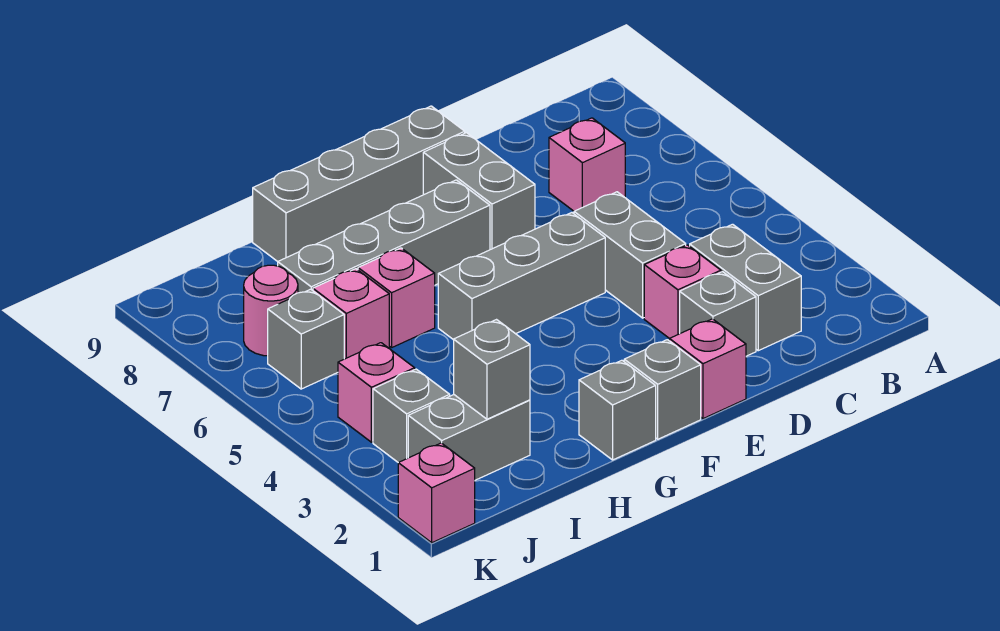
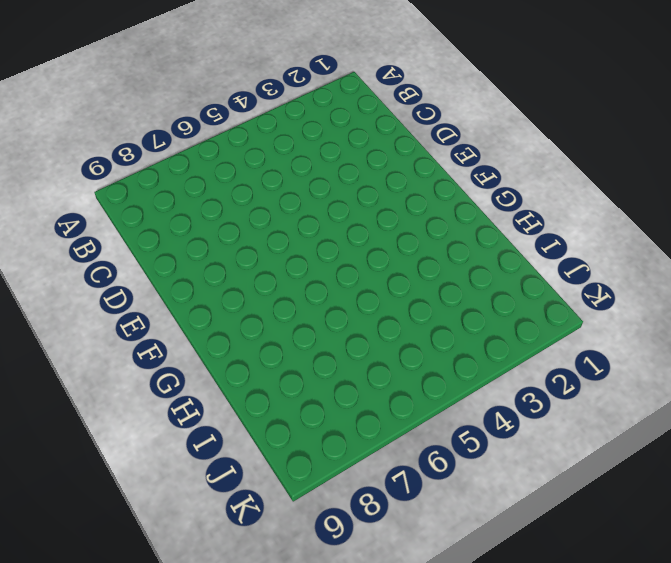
none -> grey 1x2 brick [690,224,801,351]
none -> pink 1x1 brick [549,118,625,211]
none -> grey 1x1 brick [680,272,756,356]

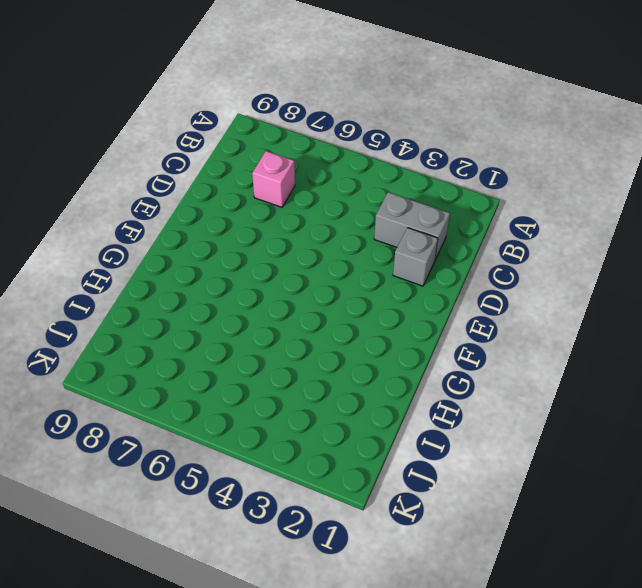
none -> pink 1x1 brick [644,245,721,339]
none -> grey 1x2 brick [574,192,686,318]
none -> pink 1x1 brick [670,319,746,419]

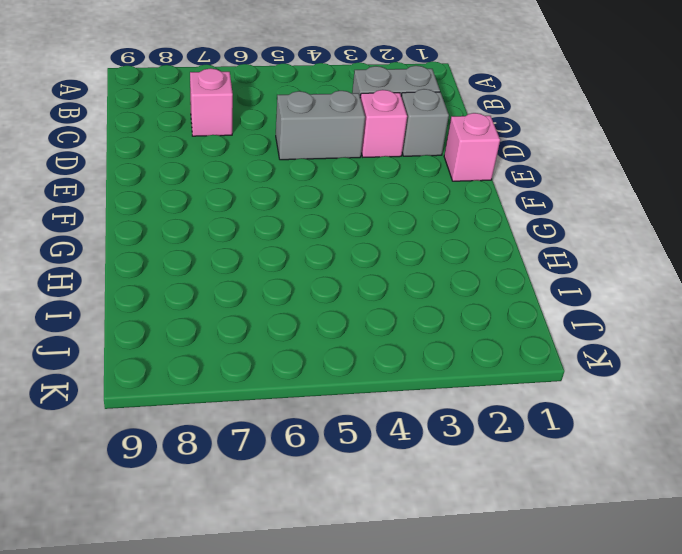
none -> grey 1x3 brick [438,213,605,340]
none -> grey 1x2 brick [423,133,535,250]
none -> grey 1x4 brick [253,106,465,262]

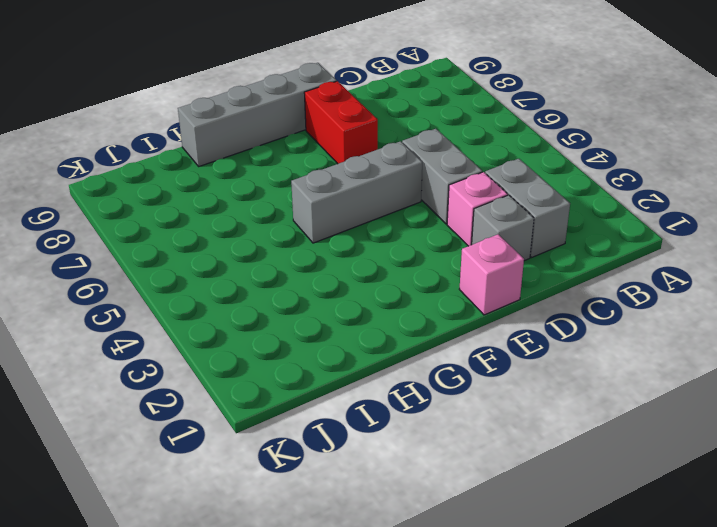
red 1x2 brick [304,81,378,164] -> grey 1x2 brick [423,133,535,250]
none -> pink 1x1 brick [549,118,625,211]
none -> grey 1x1 brick [624,340,701,439]
none -> grey 1x4 brick [278,180,490,293]

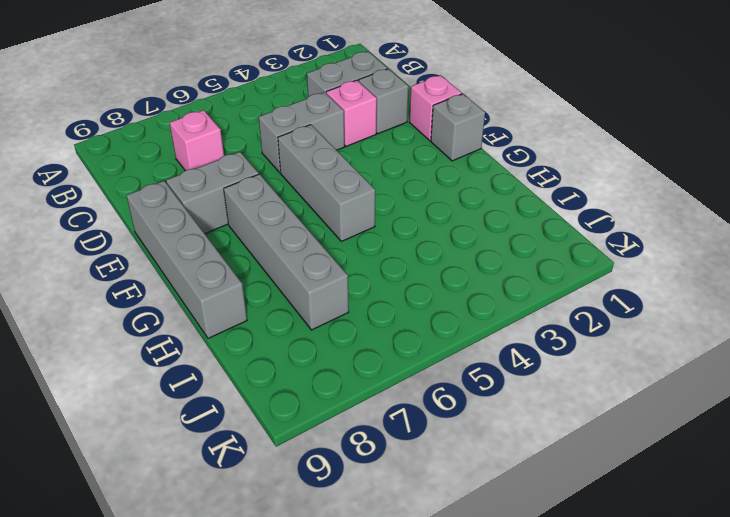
none -> grey 1x1 brick [579,360,656,460]
none -> pink 1x1 brick [358,248,435,348]
none -> grey 1x2 brick [408,395,530,480]

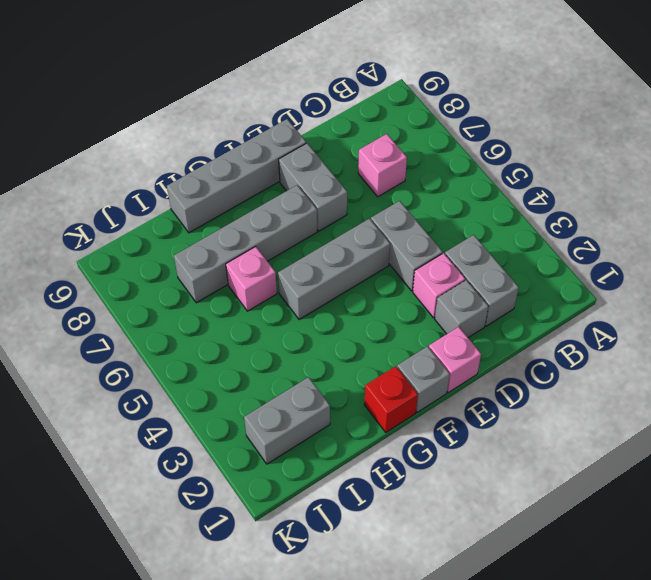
red 1x1 brick [364,366,418,432] -> grey 1x1 brick [579,360,656,460]
none -> pink 1x1 brick [313,269,389,359]
none -> grey 1x1 brick [373,369,450,463]
none -> pink 1x1 brick [338,343,415,442]

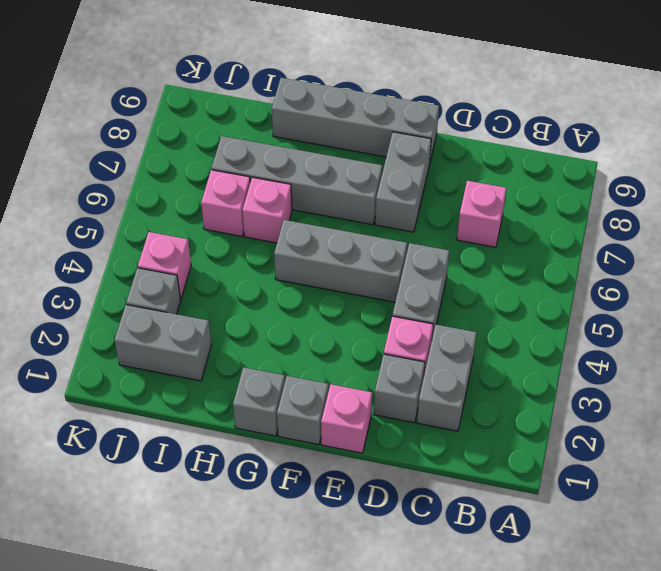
none -> grey 1x1 brick [268,289,344,389]
none -> pink 1x1 round brick [244,265,298,356]
none -> pink 1x1 brick [398,443,475,543]

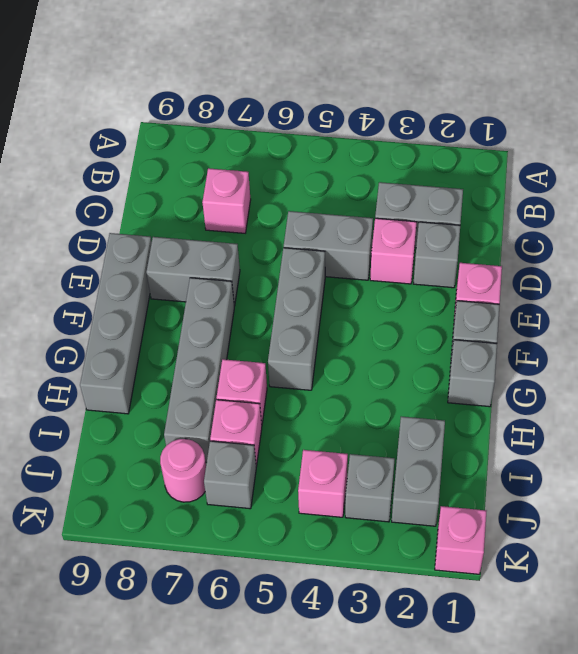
none -> grey 1x1 brick [454,320,530,419]

